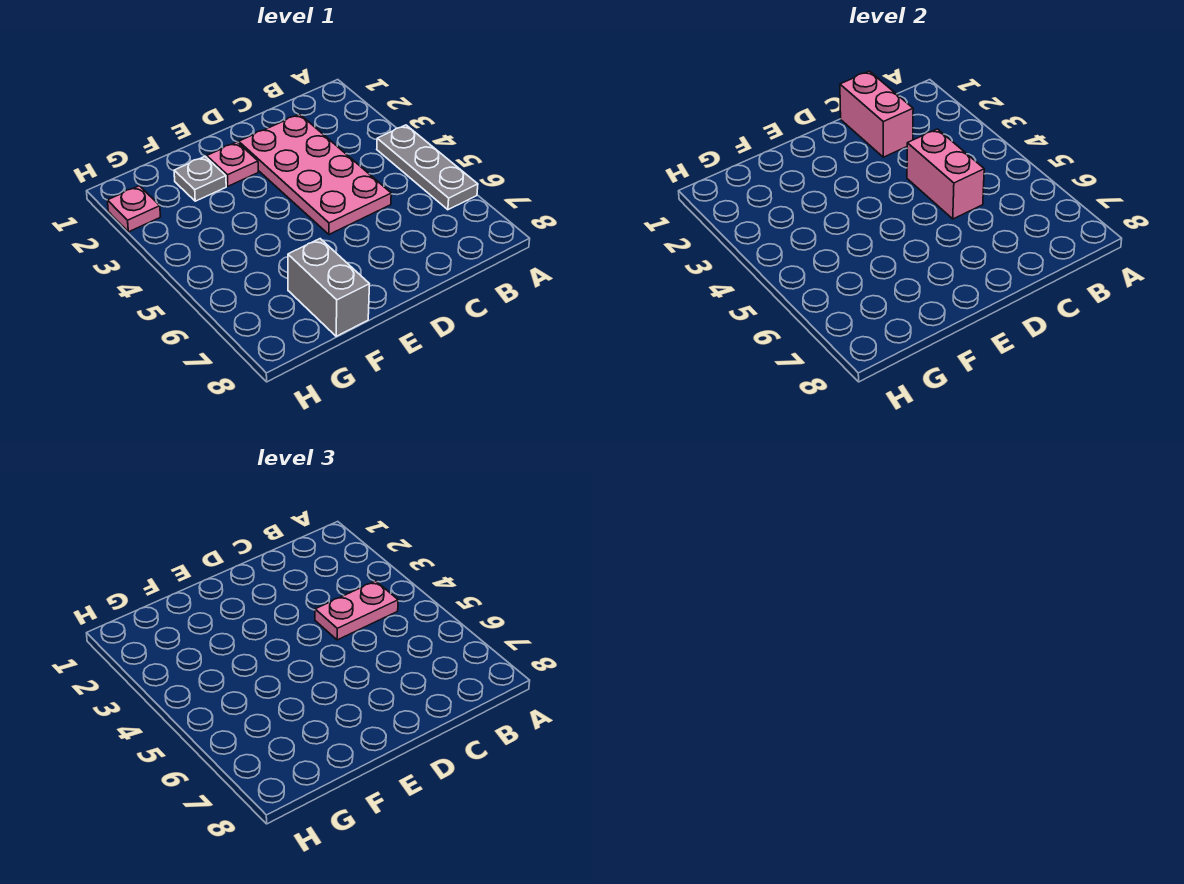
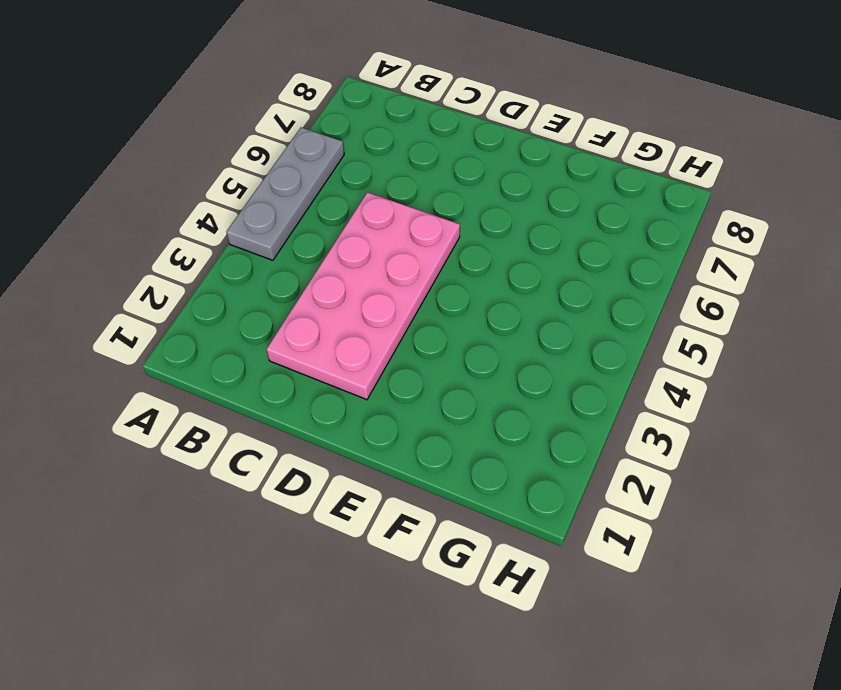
none -> pink 1x1 plate [207,142,258,186]
none -> grey 1x1 plate [174,157,226,201]

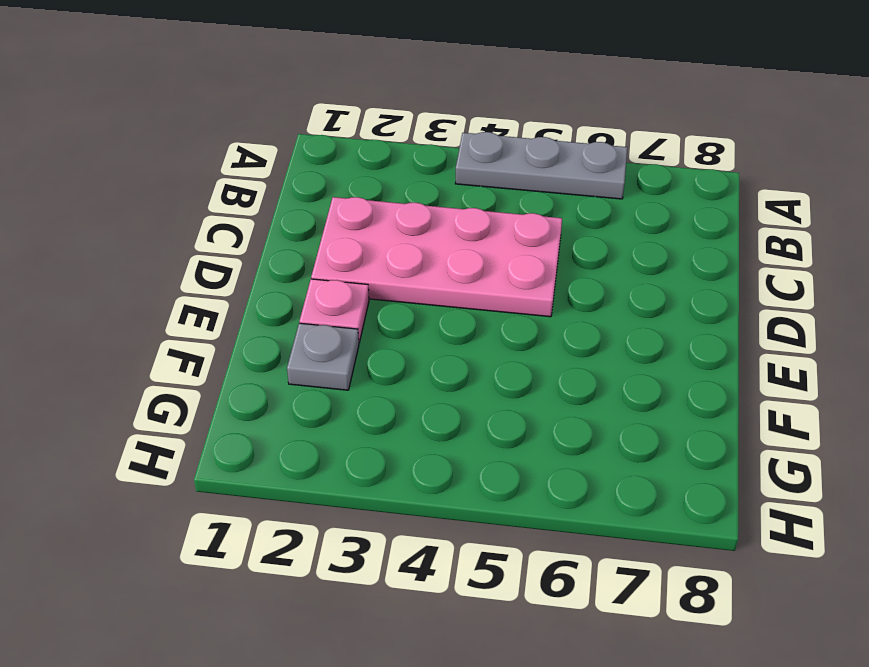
none -> grey 1x2 brick [288,239,369,336]
none -> pink 1x1 plate [107,186,161,232]

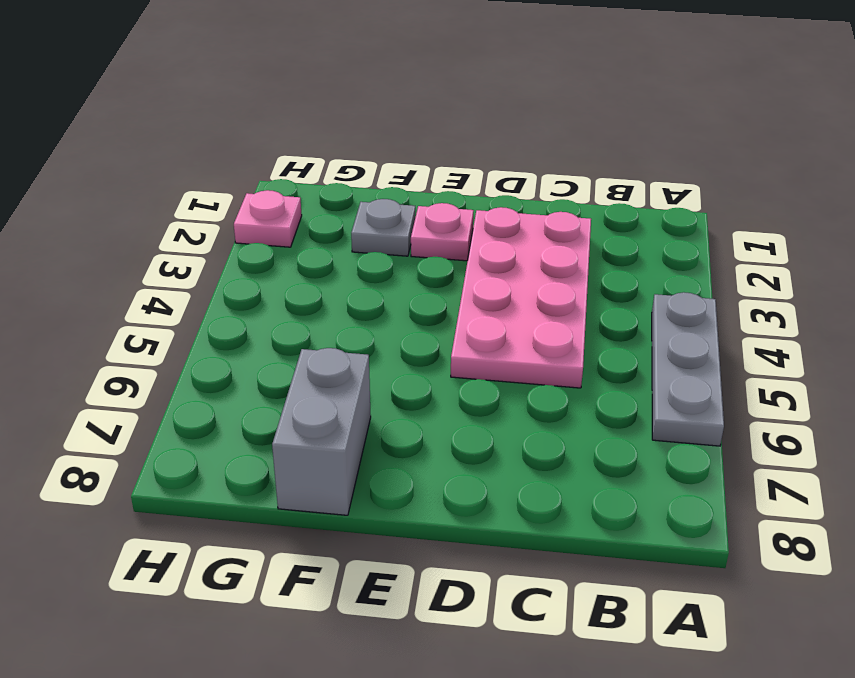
none -> pink 1x2 brick [840,71,913,157]
none -> pink 1x2 brick [907,129,984,219]

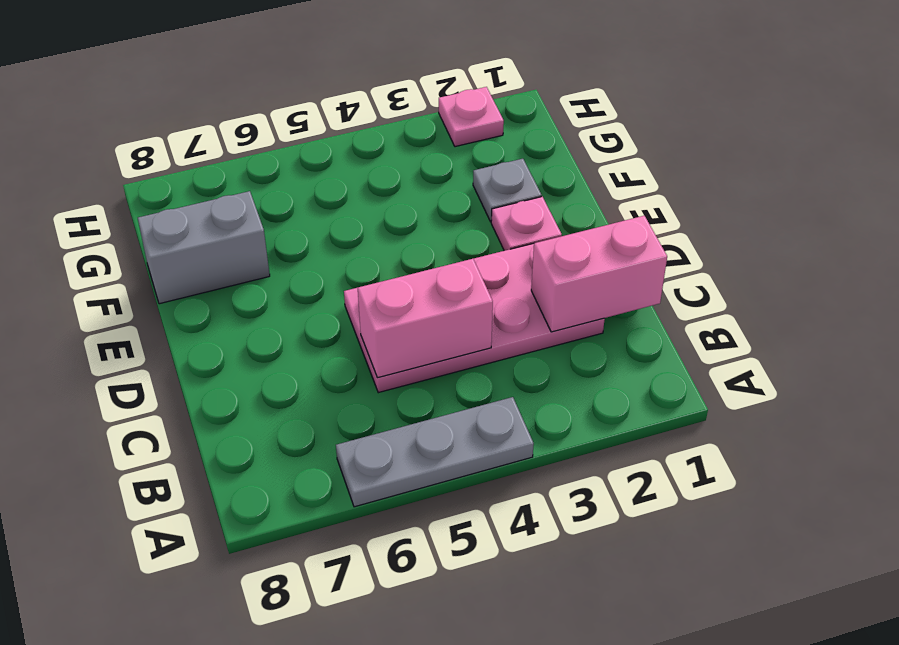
none -> pink 1x2 plate [315,581,398,640]

